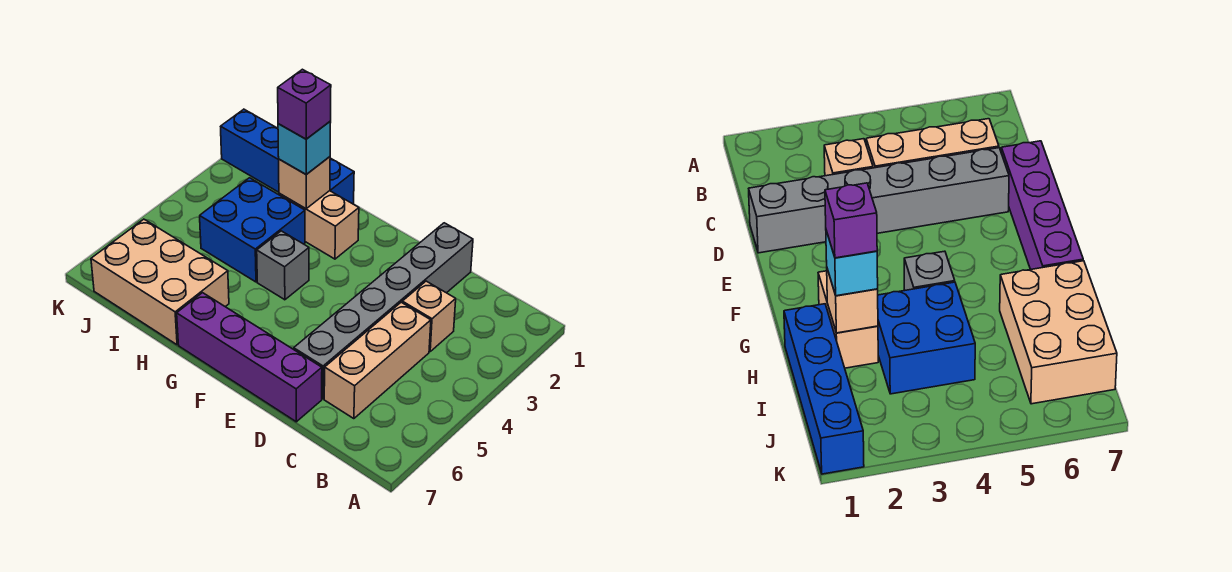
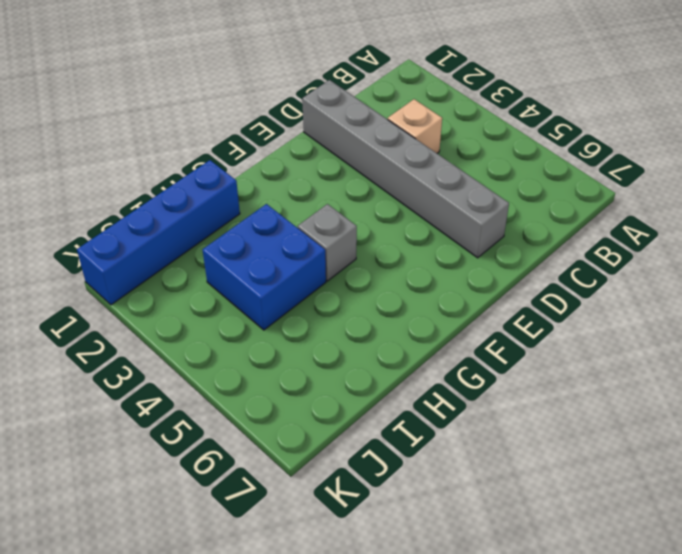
none -> tan 1x3 brick [324,302,431,419]
none -> purple 1x4 brick [177,293,322,422]
none -> tan 1x2 brick [279,191,359,259]

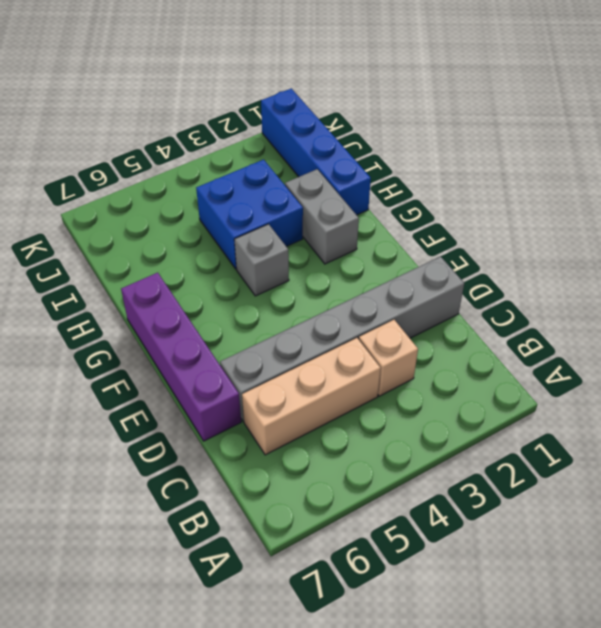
grey 1x2 brick [285,169,359,264] -> tan 1x2 brick [279,191,359,259]
none -> tan 2x3 brick [91,219,229,345]
none -> tan 1x1 brick [279,157,330,209]
none -> cyan 1x1 brick [278,121,331,174]

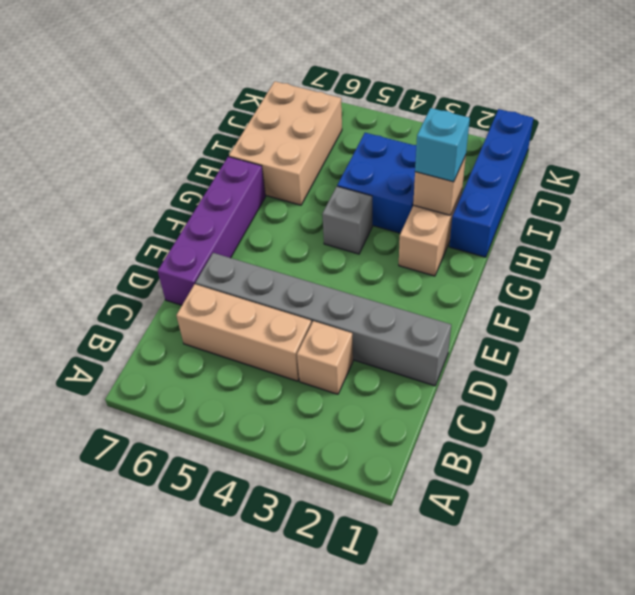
none -> purple 1x1 brick [278,69,331,139]

